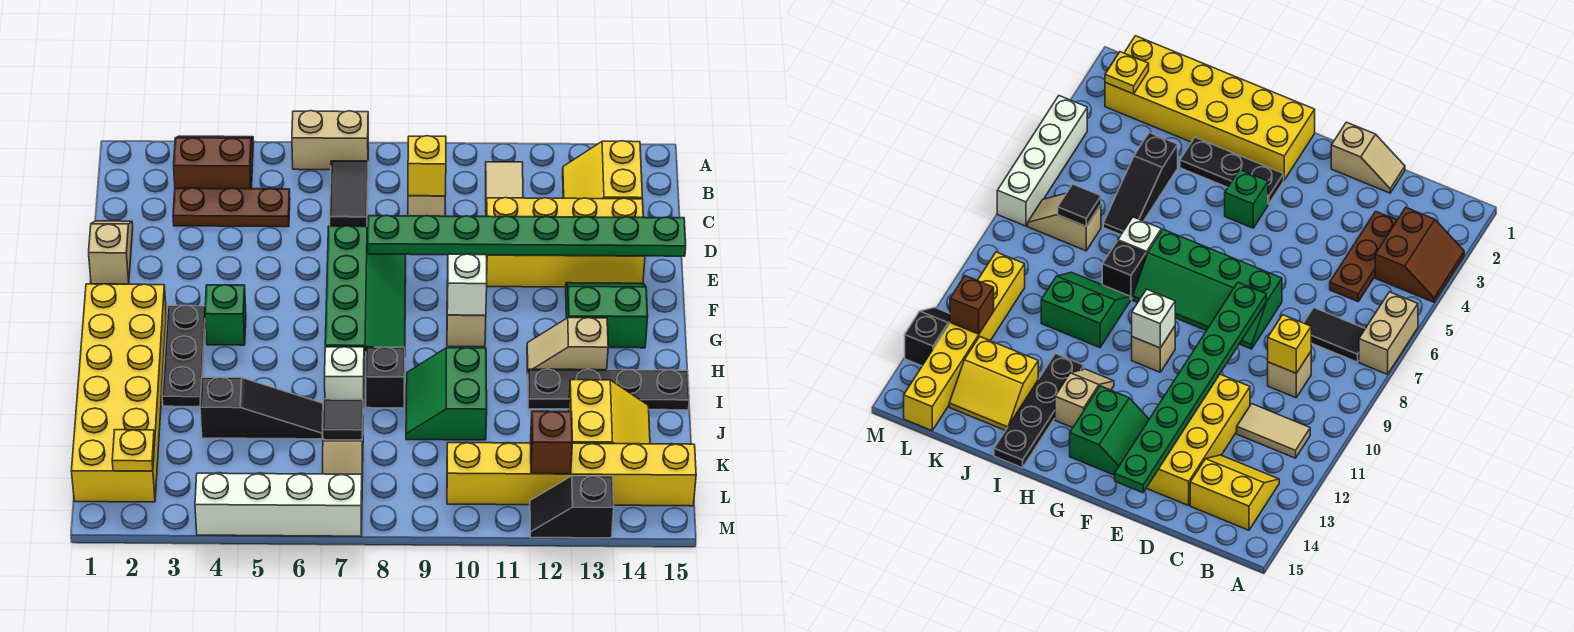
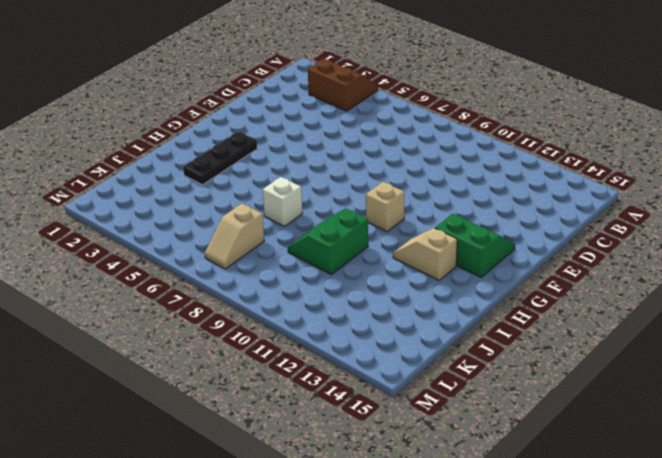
none -> tan 1x2 brick [292,111,368,170]
none -> black 1x2 tile [330,161,368,226]
none -> tan 1x2 tile [485,162,523,209]
none -> yellow 2x2 slope [563,141,642,199]

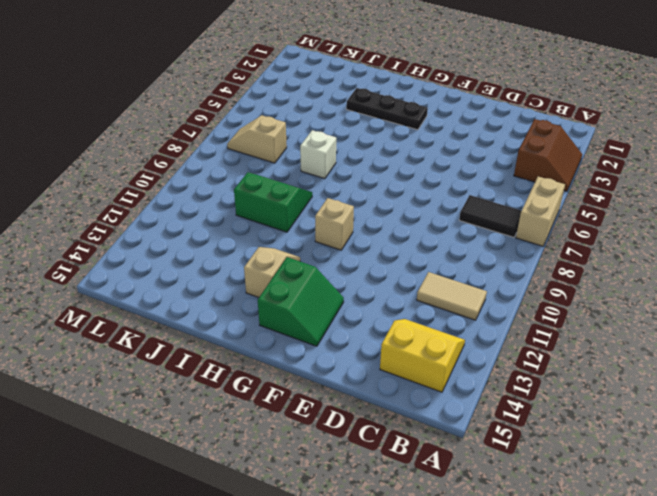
none -> brown 1x3 plate [173,188,290,227]
none -> tan 1x1 brick [408,196,445,216]
none -> tan 1x2 slope [89,221,133,284]
none -> yellow 2x4 brick [486,198,645,287]

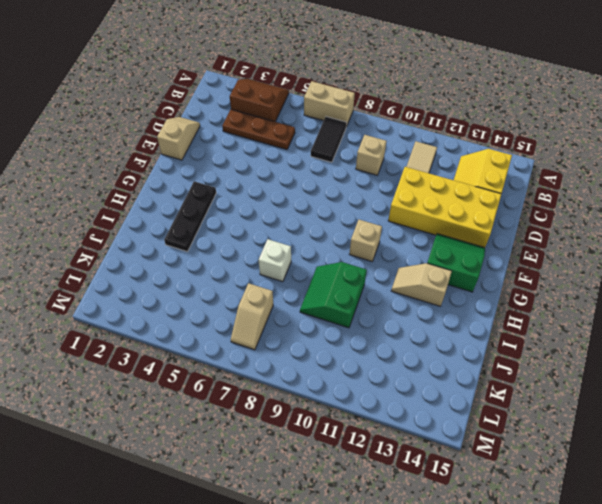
none -> green 2x4 slope [325,226,406,377]
none -> yellow 2x6 brick [71,284,166,502]
none -> green 1x1 brick [205,285,246,345]
none -> black 1x1 brick [365,347,405,408]

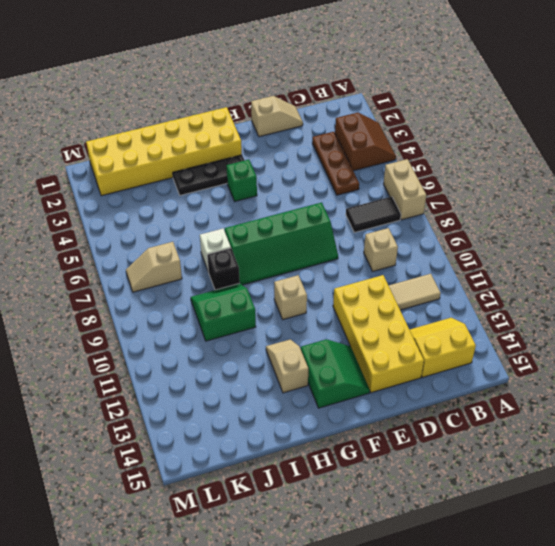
none -> black 1x4 plate [528,369,689,410]
none -> black 1x3 slope [200,377,323,439]
none -> yellow 2x2 slope [569,380,650,444]
none -> yellow 1x6 brick [447,443,696,506]

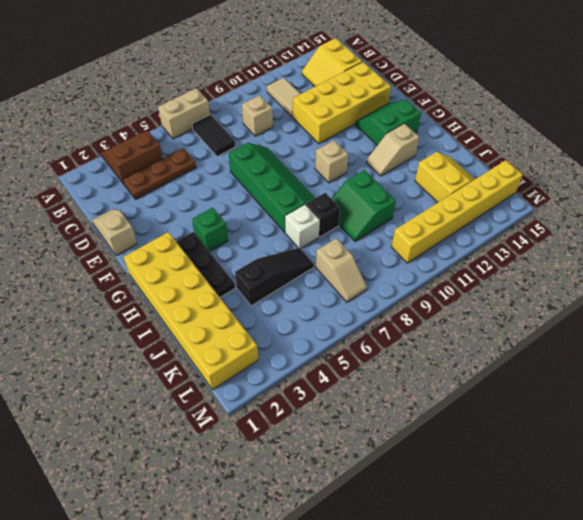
none -> black 1x4 plate [528,369,689,410]
none -> white 1x4 brick [195,473,362,536]
none -> black 1x2 slope [530,476,614,538]
none -> yellow 1x1 brick [408,136,446,196]

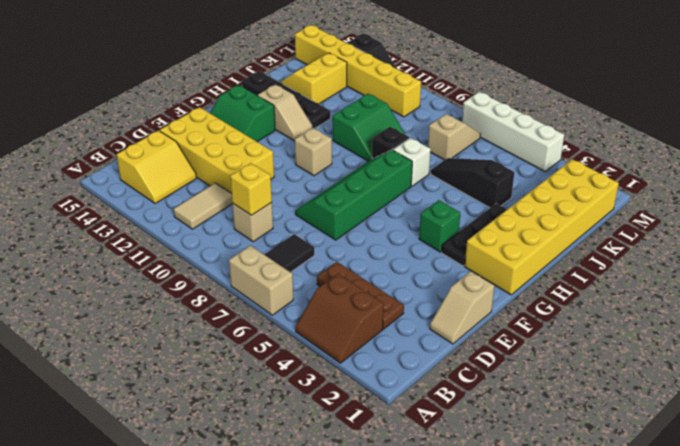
none -> green 1x8 plate [368,215,686,256]
none -> white 1x1 brick [447,254,487,315]
none -> black 1x1 tile [322,399,363,440]
none -> yellow 1x1 plate [112,430,155,471]

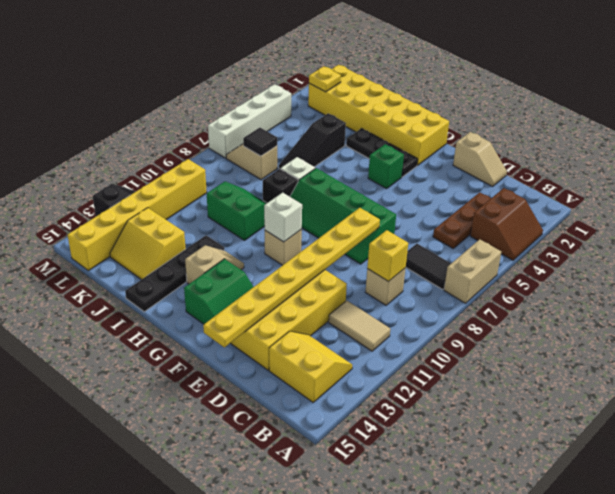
yellow 1x8 plate [203,208,380,347] -> green 1x8 plate [368,215,686,256]
none -> brown 1x1 brick [530,411,572,474]

